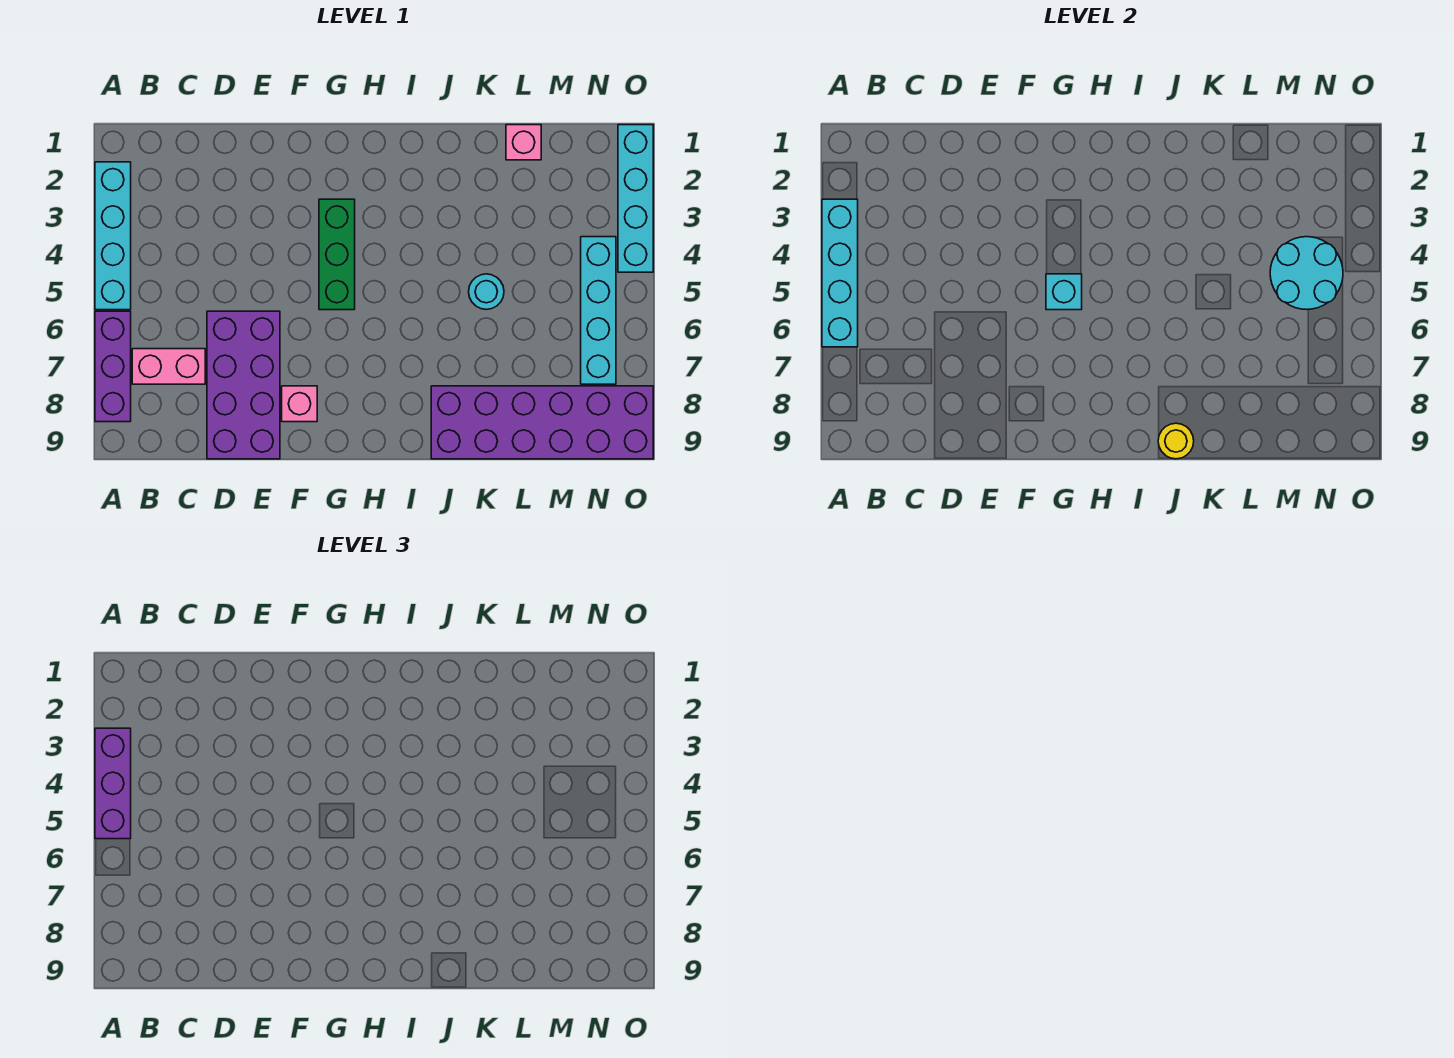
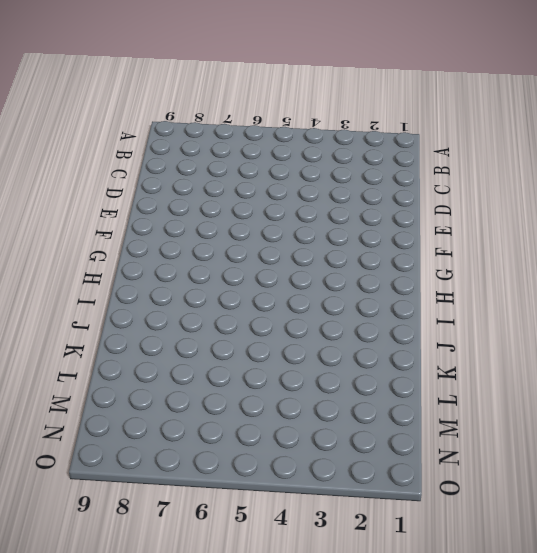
none -> cyan 1x4 brick [95,162,131,310]
none -> purple 1x3 brick [95,311,131,422]
none -> pink 1x2 brick [132,349,205,384]

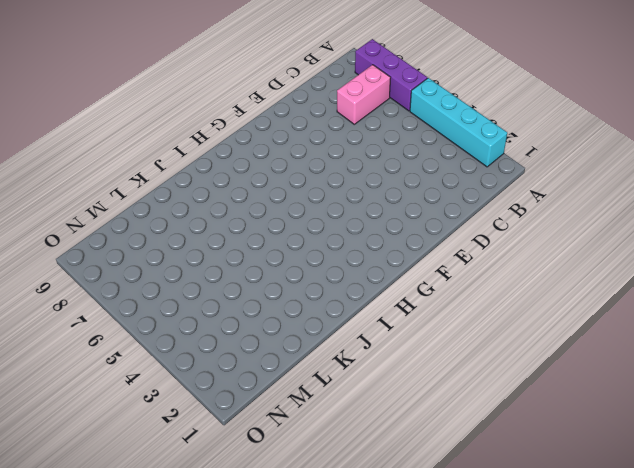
none -> purple 2x4 brick [207,311,280,459]
none -> pink 1x1 brick [282,386,317,422]
none -> green 1x3 brick [319,199,355,310]

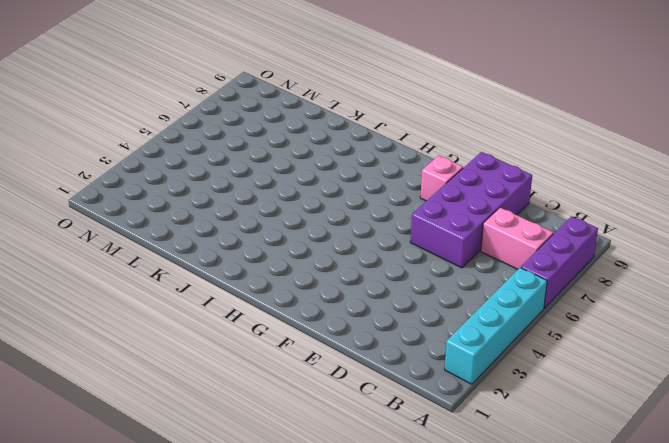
none -> green 1x3 brick [319,199,355,310]
none -> purple 2x6 brick [431,386,653,459]
none -> cyan 1x1 round brick [469,274,504,310]

